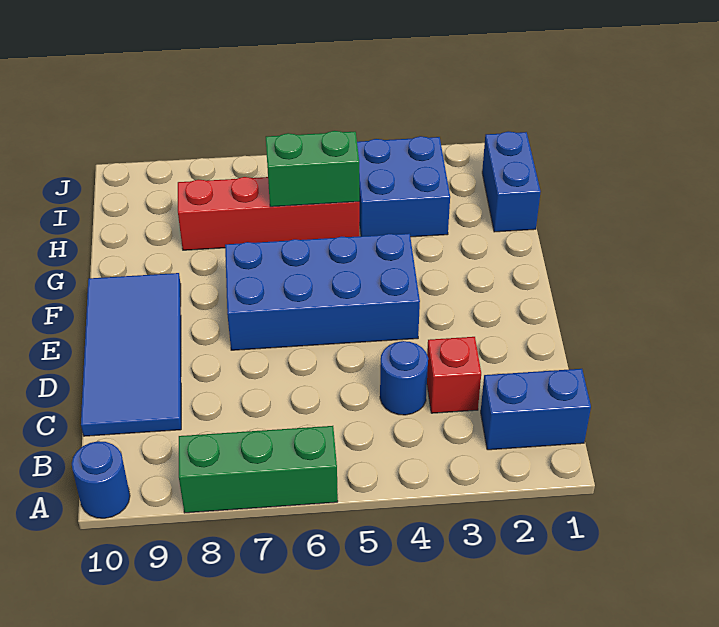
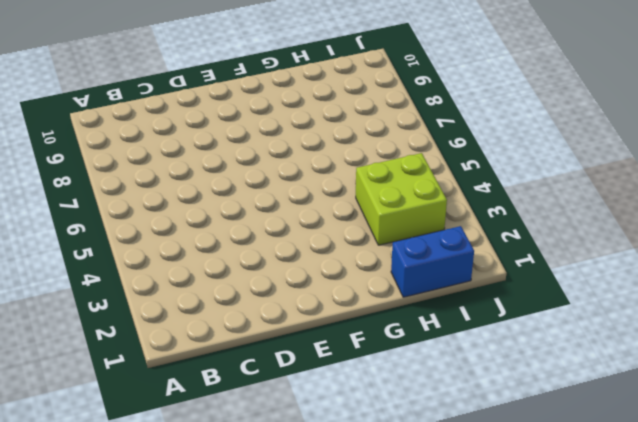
lime 2x2 brick [356,153,447,245] -> blue 2x2 brick [357,136,450,237]
none -> green 1x3 brick [179,426,338,513]
none -> blue 1x1 round brick [72,441,130,518]

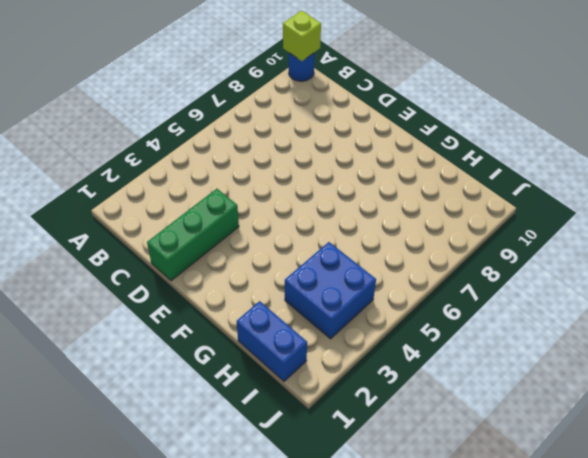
lime 1x1 brick [283,10,321,61] -> none
green 1x3 brick [147,189,239,281] -> green 1x3 brick moved to [179,426,338,513]
none -> blue 1x2 brick [481,369,591,450]
none -> red 1x1 brick [427,337,481,413]

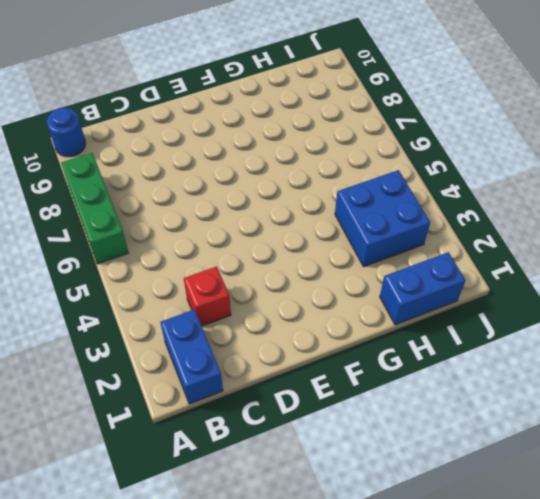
none -> blue 1x1 round brick [380,341,428,415]
none -> blue 2x4 tile [81,273,181,436]

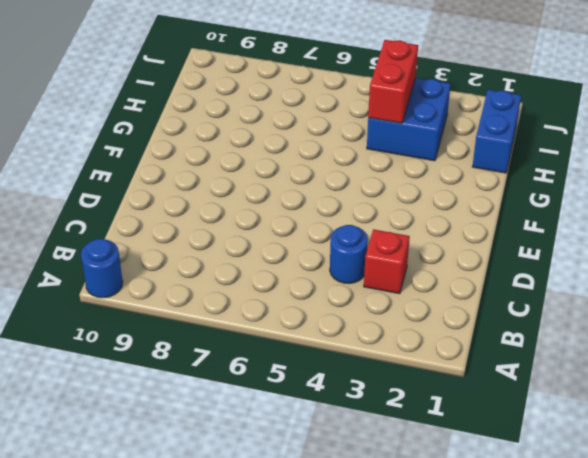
red 1x2 brick [368,40,418,123] -> none
none -> green 1x3 brick [179,426,338,513]
none -> blue 1x2 brick [481,369,591,450]

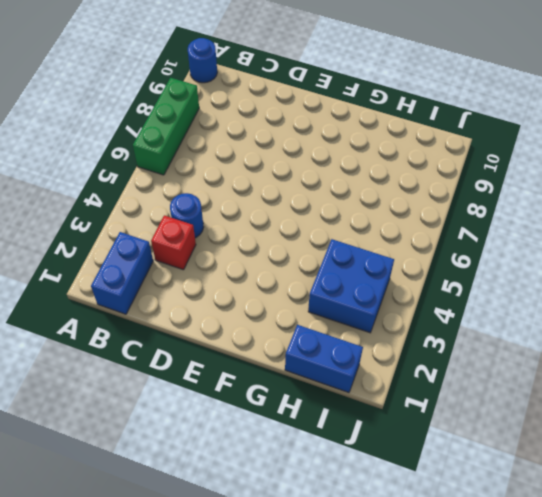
none -> blue 2x4 tile [81,273,181,436]
none -> blue 2x4 brick [225,233,420,350]

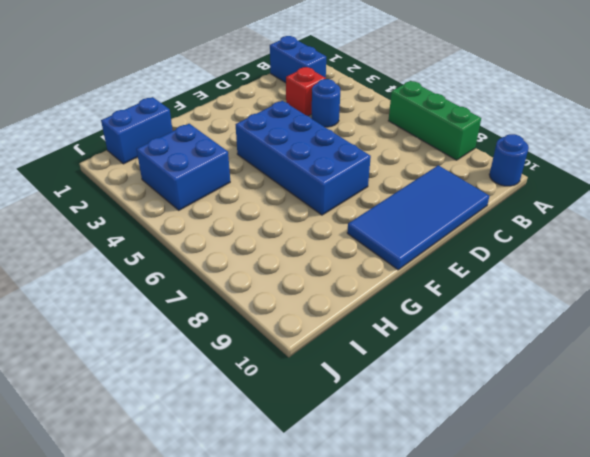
none -> red 1x4 brick [178,177,359,250]
none -> green 1x2 brick [266,131,359,207]

